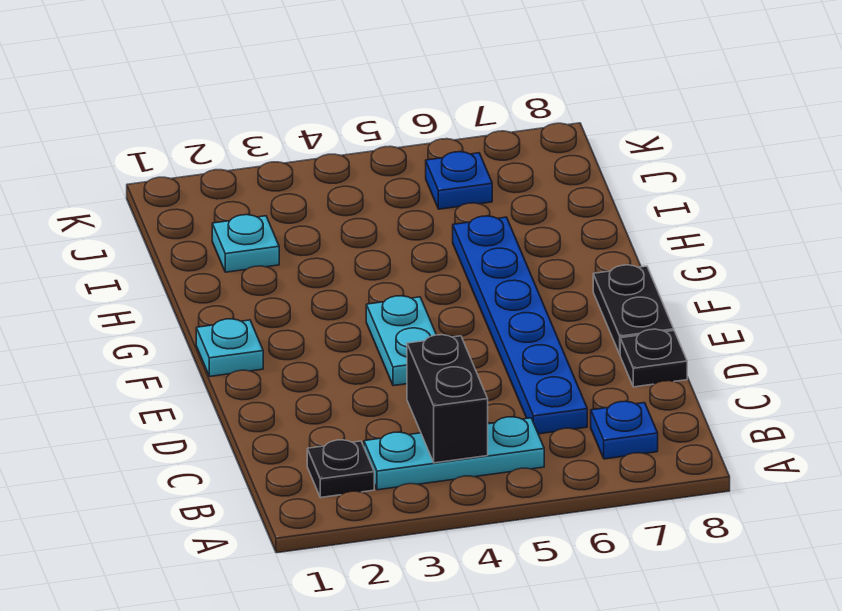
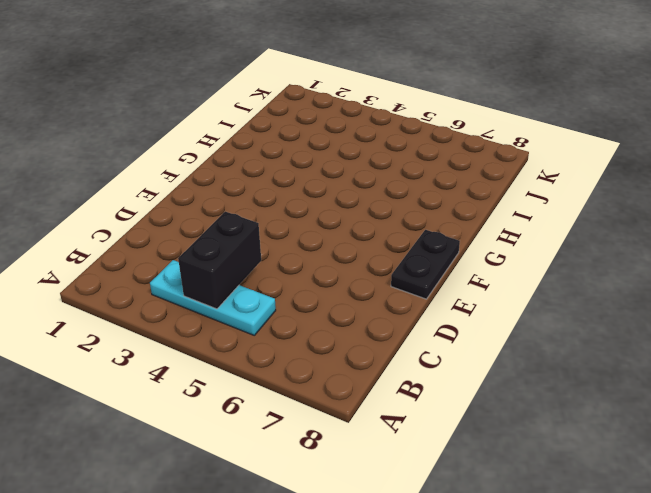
none -> black 1x1 plate [307,440,374,498]
none -> blue 1x1 plate [591,401,658,459]

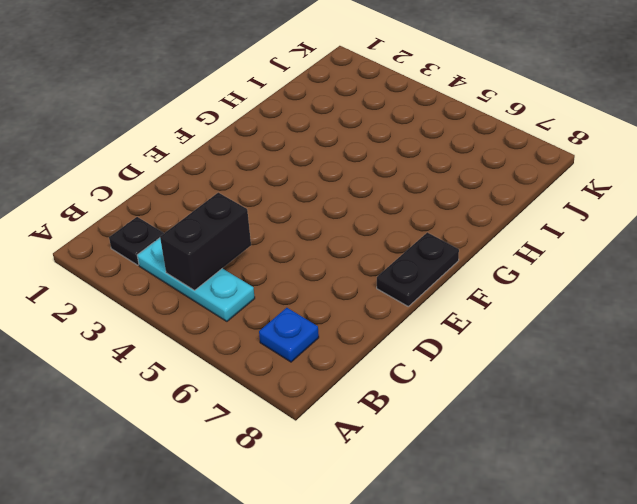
none -> blue 1x6 plate [453,216,587,434]
none -> black 1x1 plate [620,329,687,387]

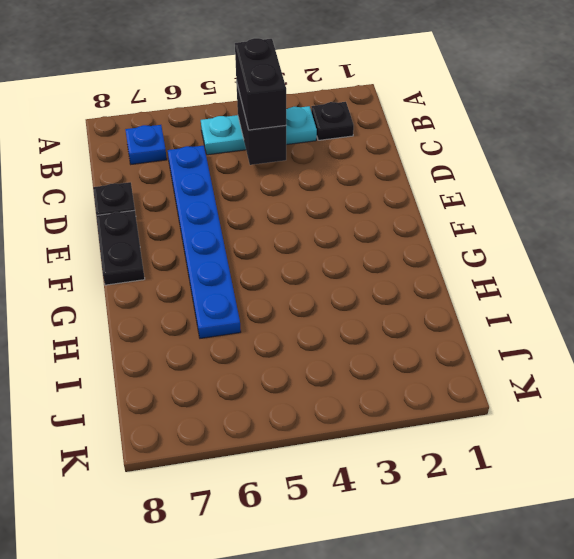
black 1x2 brick [235,38,286,130] -> none
none -> cyan 1x2 plate [366,296,436,386]
none -> cyan 1x1 plate [196,319,263,377]

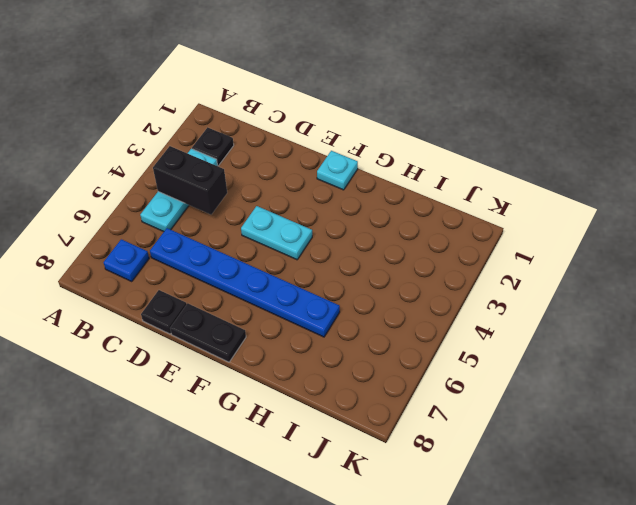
none -> cyan 1x1 plate [212,215,279,272]
none -> blue 1x1 plate [426,152,492,209]

